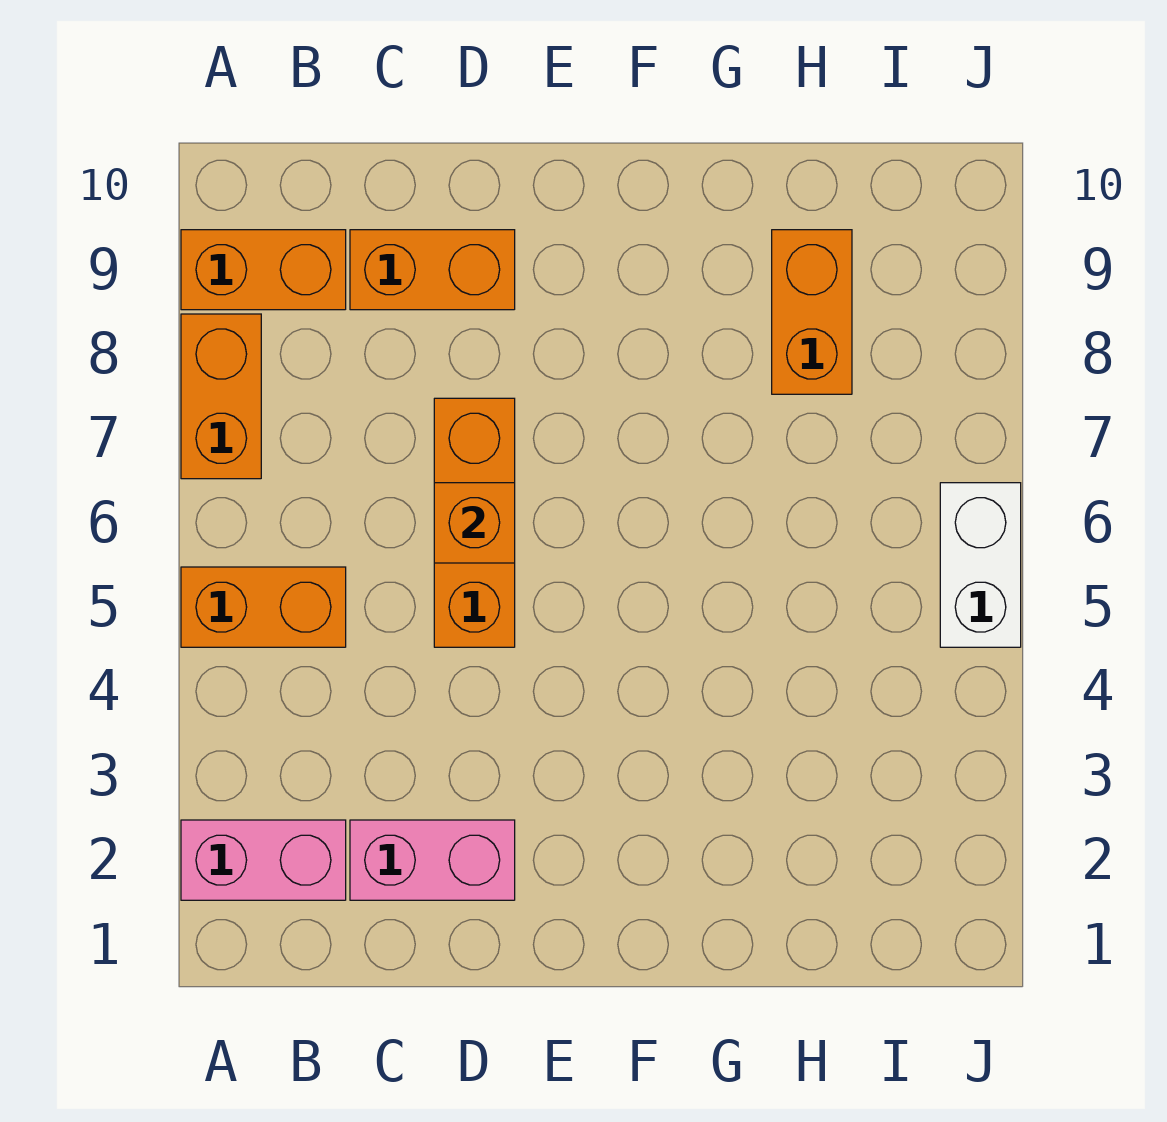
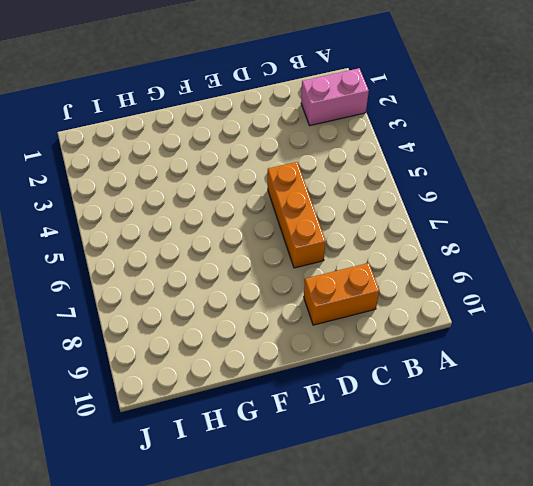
none -> orange 1x2 brick [181,567,346,647]
none -> orange 1x2 brick [181,314,261,479]

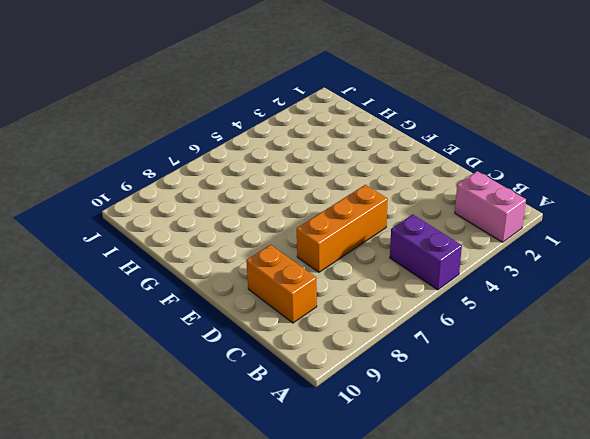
purple 1x2 brick [390,214,462,290] -> orange 1x2 brick [181,567,346,647]
none -> orange 1x2 brick [181,314,261,479]
none -> orange 1x2 brick [181,230,346,310]

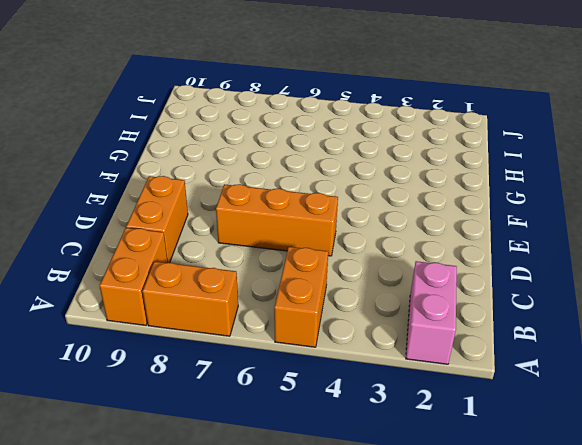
none -> pink 1x2 brick [350,820,515,900]
none -> orange 1x2 brick [772,230,852,394]

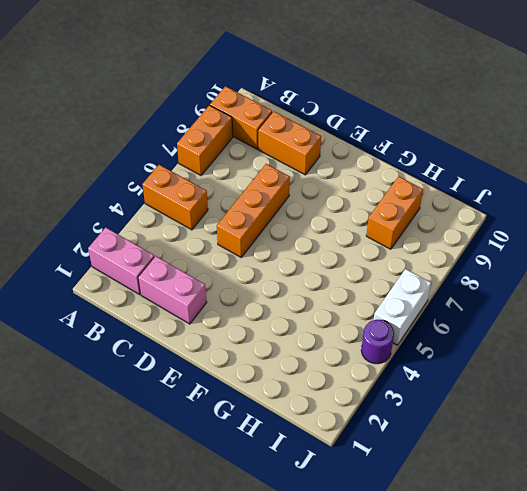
purple 1x1 round brick [361,320,394,364] -> none
none -> orange 1x1 brick [434,483,515,563]

